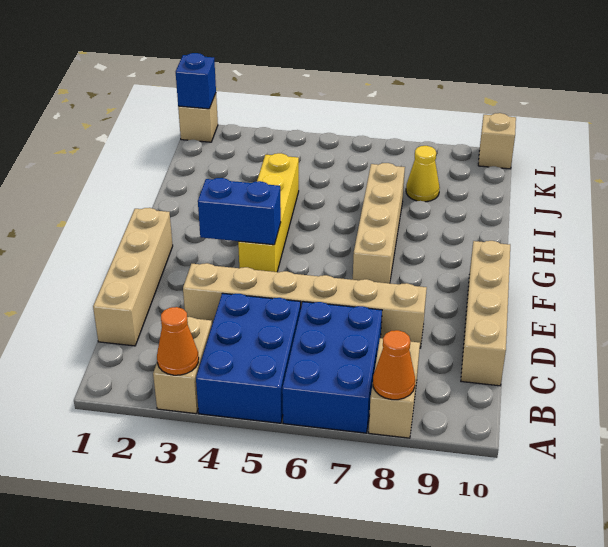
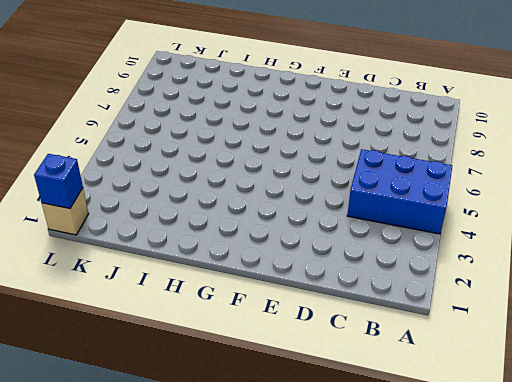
none -> tan 1x2 brick [153,317,212,414]
none -> blue 2x3 brick [282,302,382,433]
none -> tan 1x2 brick [369,338,420,438]

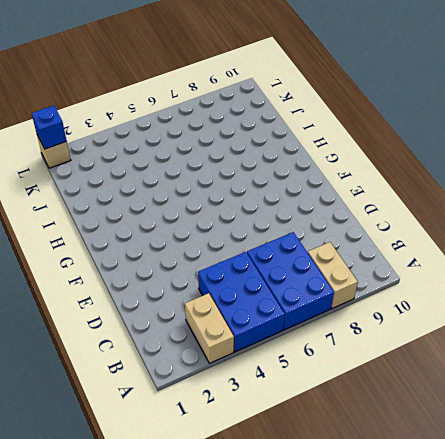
none -> tan 1x4 brick [93,208,173,346]
none -> tan 1x4 brick [461,241,510,386]
none -> tan 1x6 brick [183,263,427,348]

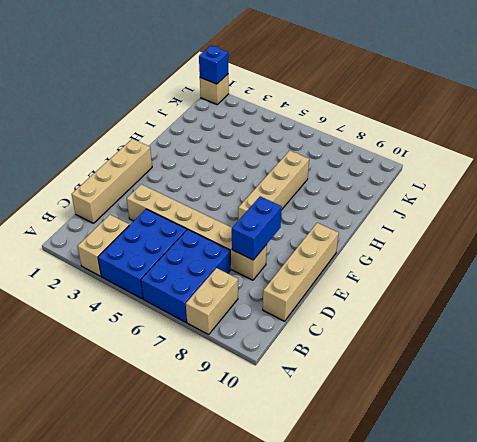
blue 1x2 brick [232,196,282,260] -> blue 1x2 brick turned to [198,178,281,245]
none -> yellow 1x4 brick [238,153,299,272]
none -> yellow 1x1 cone [406,146,440,202]
none -> tan 1x1 brick [478,113,516,169]

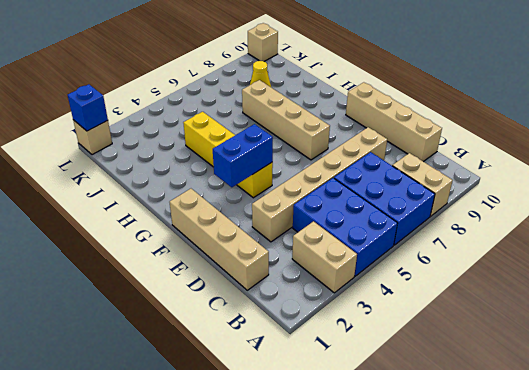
none -> orange 1x1 cone [157,307,199,375]
none -> orange 1x1 cone [373,330,415,400]

